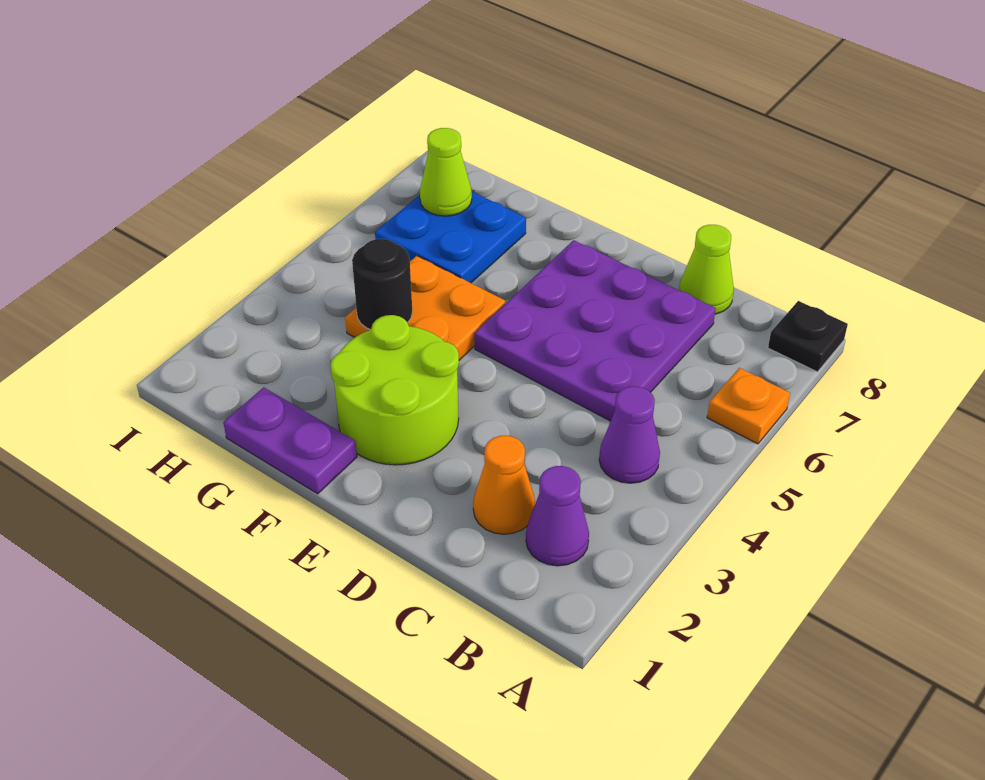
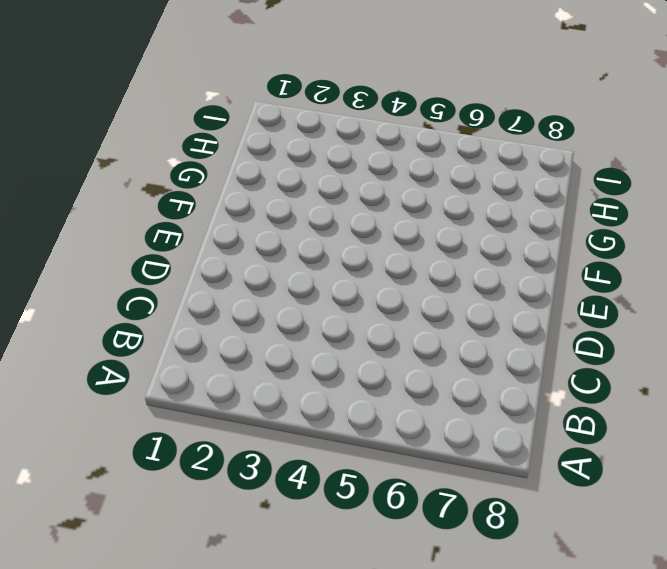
none -> orange 1x1 plate [707,368,790,444]
none -> black 1x1 plate [768,301,848,372]
none -> purple 1x1 cone [526,466,589,566]

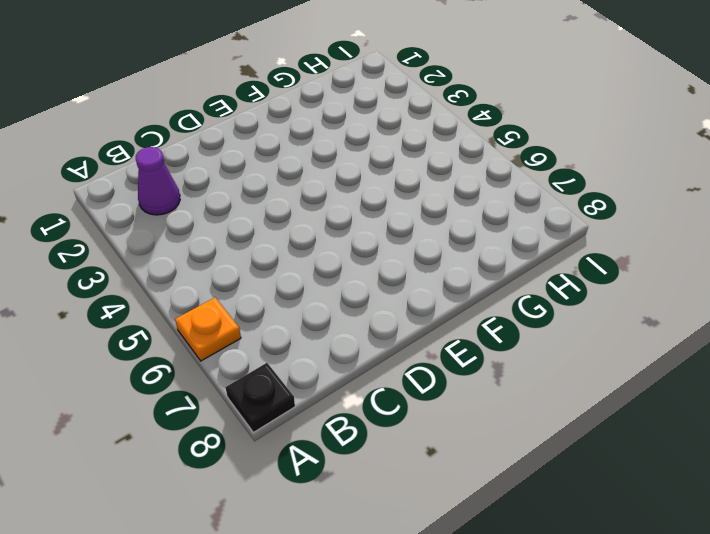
none -> purple 1x1 cone [599,386,660,483]
none -> orange 1x1 cone [473,435,535,534]
none -> purple 3x3 plate [474,240,716,421]

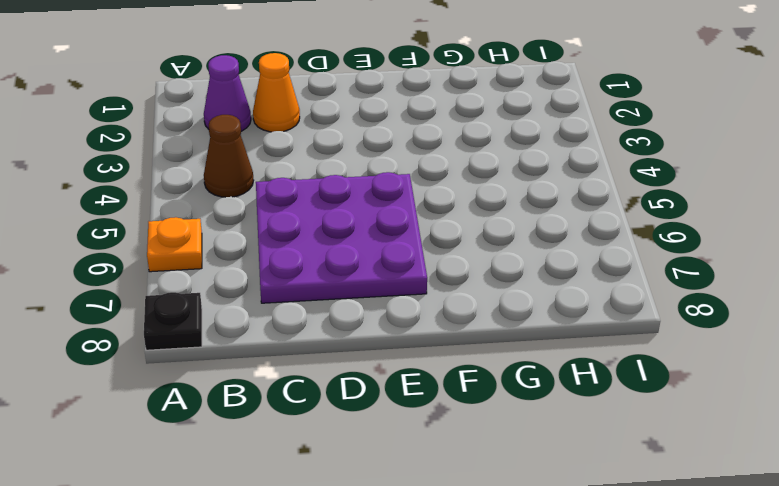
brown 1x1 cone [204,115,254,197] -> purple 1x1 cone [599,386,660,483]
none -> lime 1x1 cone [679,225,734,314]
none -> lime 2x2 round brick [330,315,459,465]
none -> purple 1x2 plate [223,387,357,494]

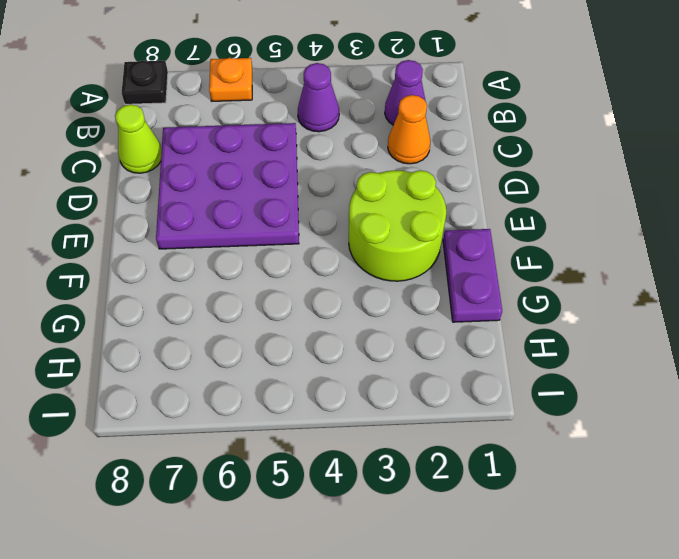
none -> orange 2x2 plate [345,256,505,360]
none -> blue 2x2 plate [375,192,526,283]
none -> black 1x1 round brick [352,239,412,330]

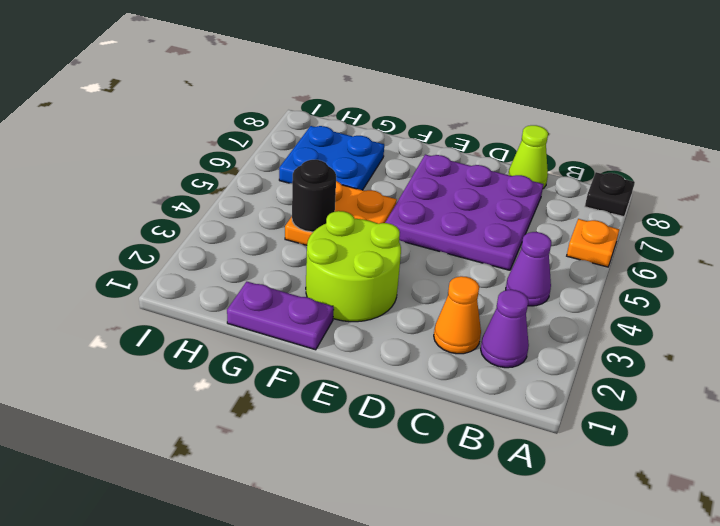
none -> lime 1x1 cone [420,128,472,216]

